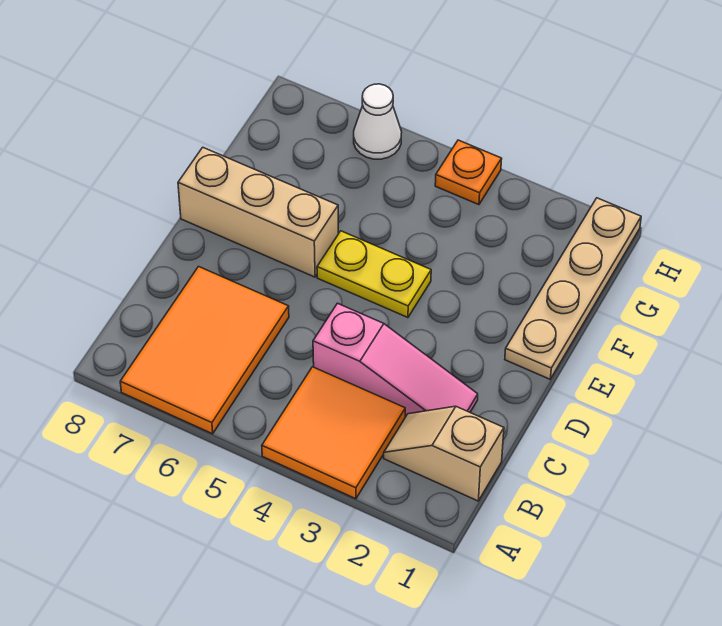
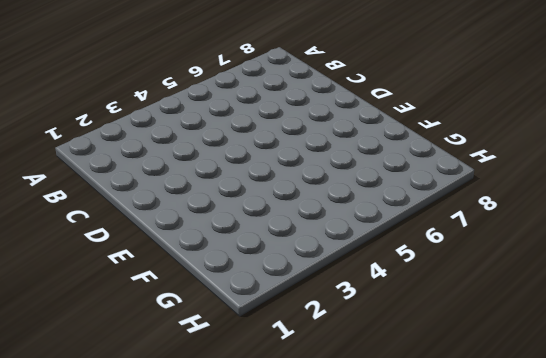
none -> orange 2x2 tile [262,367,405,499]
none -> orange 2x3 tile [120,267,289,434]

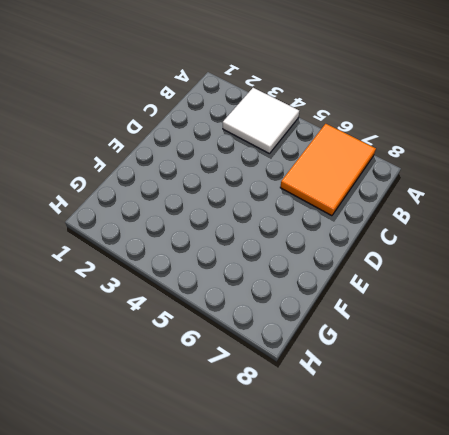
white 2x2 tile [223,88,299,154] -> orange 2x2 tile [262,367,405,499]
none -> tan 1x2 slope [384,406,504,501]
none -> pink 1x3 slope [313,303,478,417]

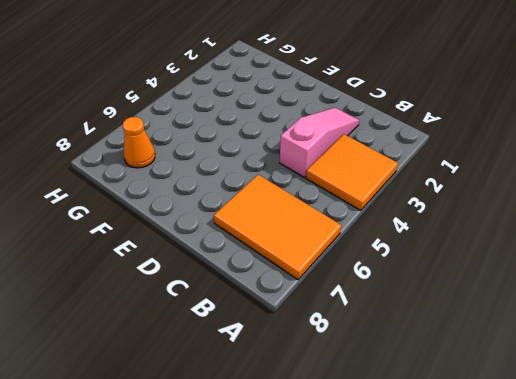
orange 1x1 cone [123,117,155,168] -> none
none -> tan 1x2 slope [384,406,504,501]
none -> tan 1x4 plate [505,198,641,379]

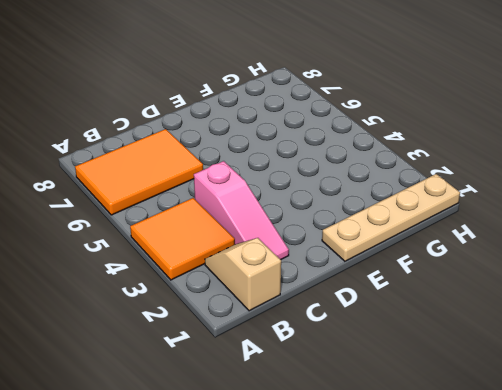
none -> yellow 1x2 plate [317,231,431,318]
none -> tan 1x3 brick [178,147,338,277]

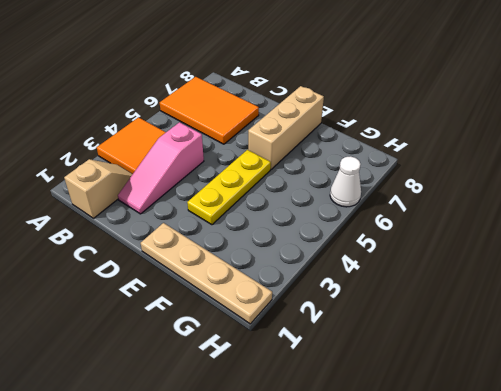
yellow 1x3 plate [187,150,271,225] -> yellow 1x2 plate [317,231,431,318]
none -> orange 1x1 plate [435,140,502,205]

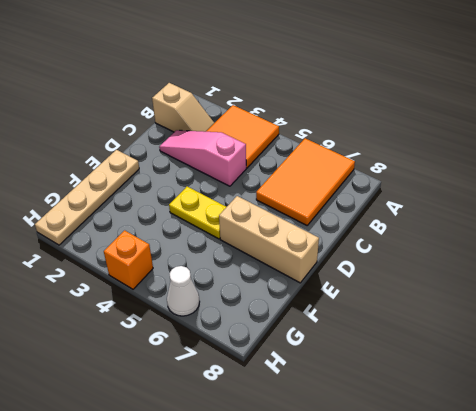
orange 1x1 brick [104,230,153,289] -> orange 1x1 plate [435,140,502,205]

